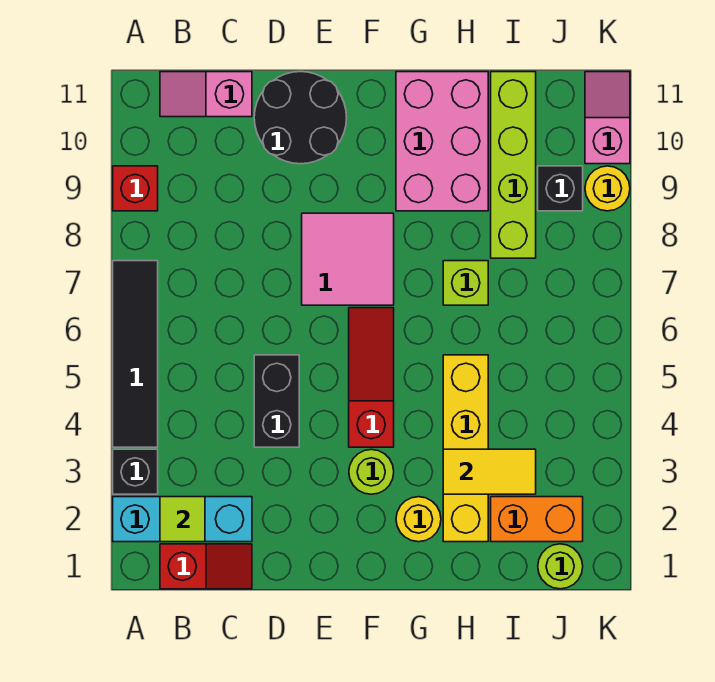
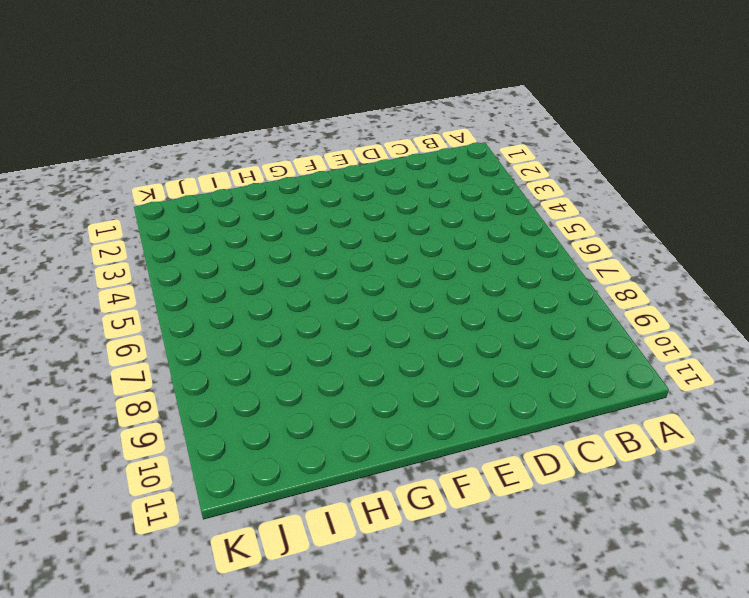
none -> cyan 1x3 brick [113,497,252,542]
none -> black 1x1 brick [113,449,158,494]
none -> black 1x4 tile [113,261,158,447]

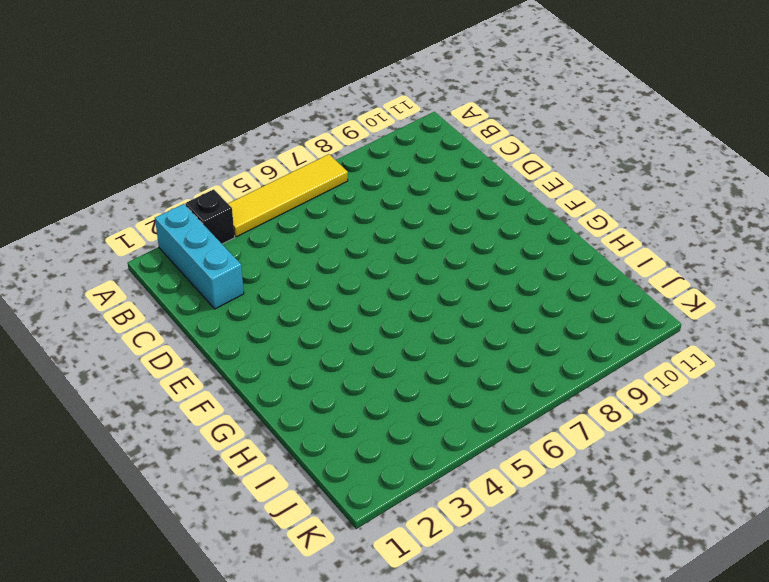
yellow 1x4 tile [228,154,348,237] -> black 1x4 tile [113,261,158,447]
none -> red 1x1 brick [113,166,158,211]
none -> red 1x2 slope [160,544,252,589]
none -> pink 1x2 slope [160,72,252,117]

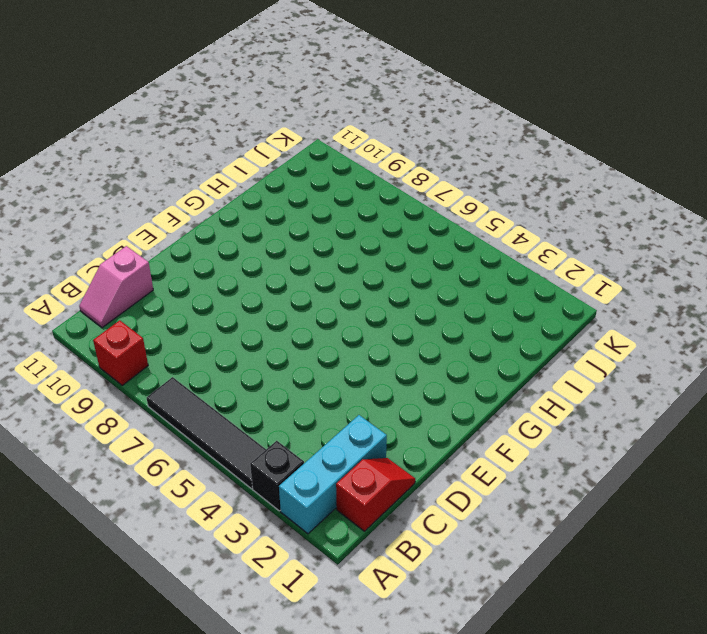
none -> black 1x2 brick [254,355,299,447]
none -> black 2x2 round brick [254,72,347,164]
none -> pink 2x2 tile [302,213,394,305]

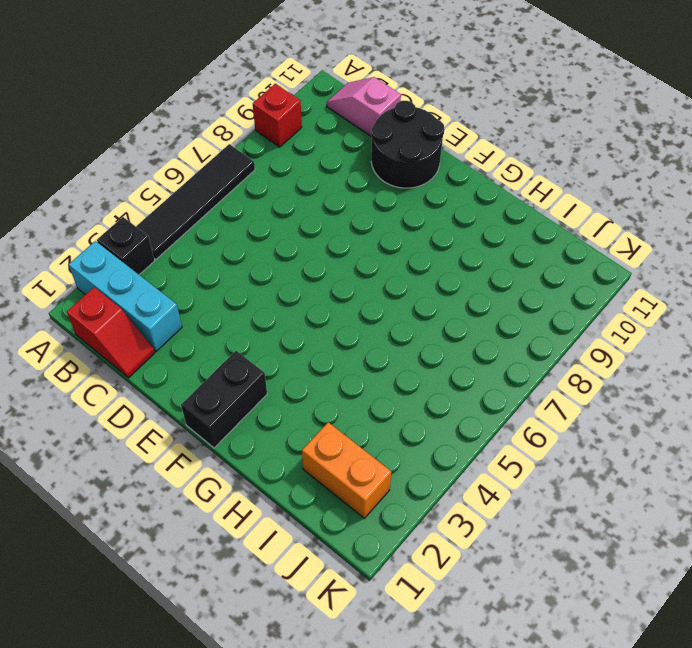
black 1x2 brick [181,351,267,448] -> black 1x2 brick moved to [254,355,299,447]
none -> pink 2x2 tile [302,213,394,305]
none -> lime 1x1 round brick [349,449,394,494]
none -> red 1x3 slope [349,308,394,447]

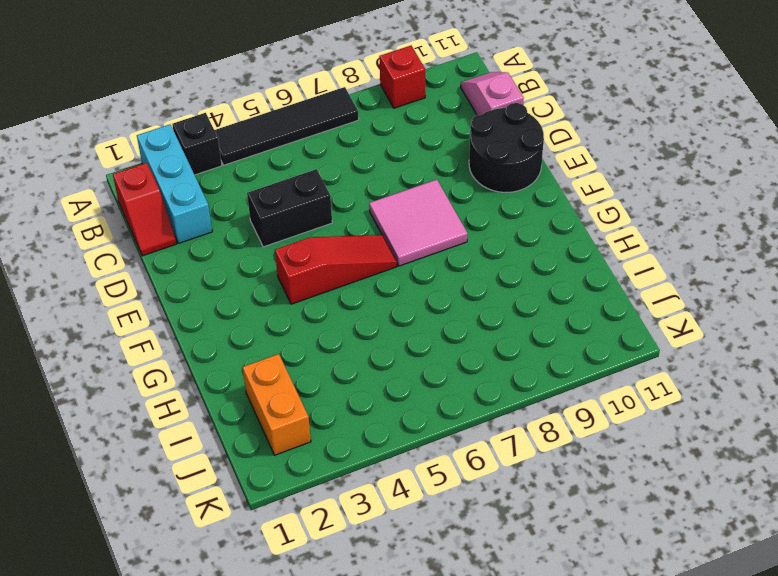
none -> lime 1x1 round brick [349,449,394,494]
none -> yellow 1x1 round brick [396,497,441,542]
none -> pink 2x3 brick [396,72,488,211]

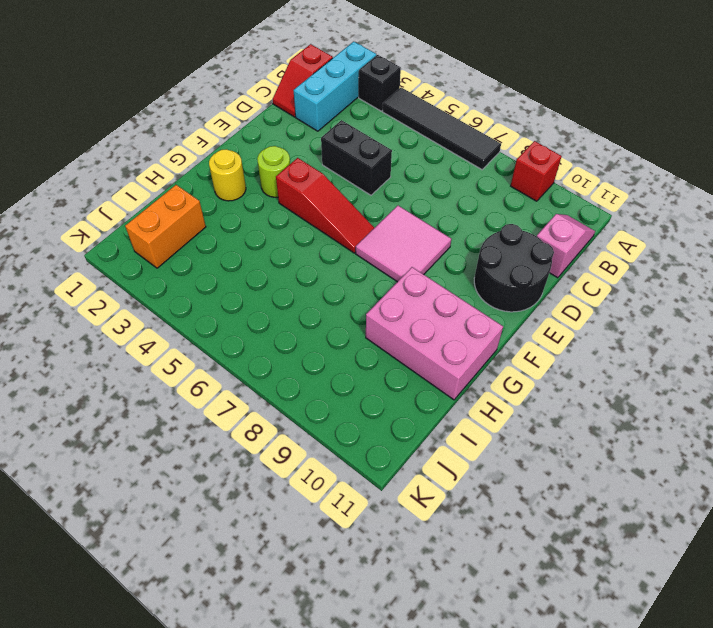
none -> yellow 1x4 brick [443,355,488,542]
none -> lime 1x1 brick [443,261,488,305]
none -> lime 1x4 brick [491,72,536,258]

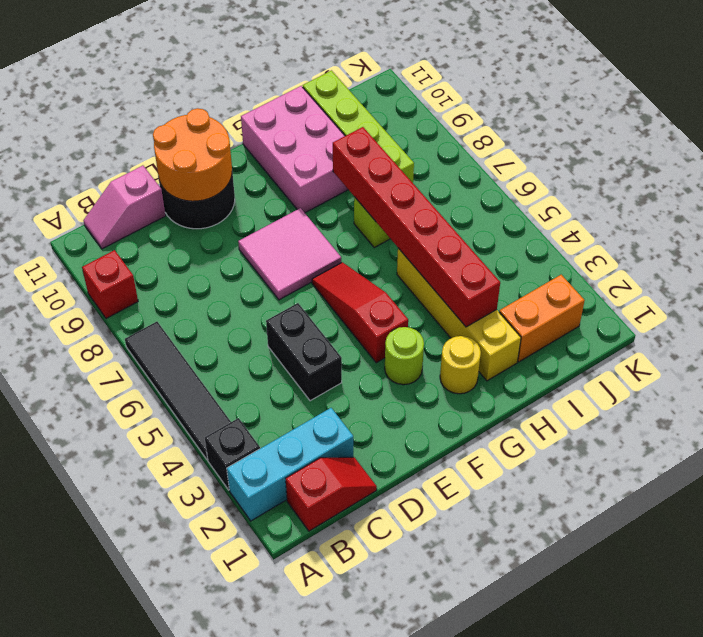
orange 2x2 round brick [153,108,232,201] -> none
red 1x6 brick [333,127,500,327] -> yellow 1x2 tile [443,449,536,494]
none -> lime 1x1 round brick [538,544,583,589]
none -> black 1x1 brick [538,166,583,211]
none -> yellow 1x1 round brick [585,166,630,211]

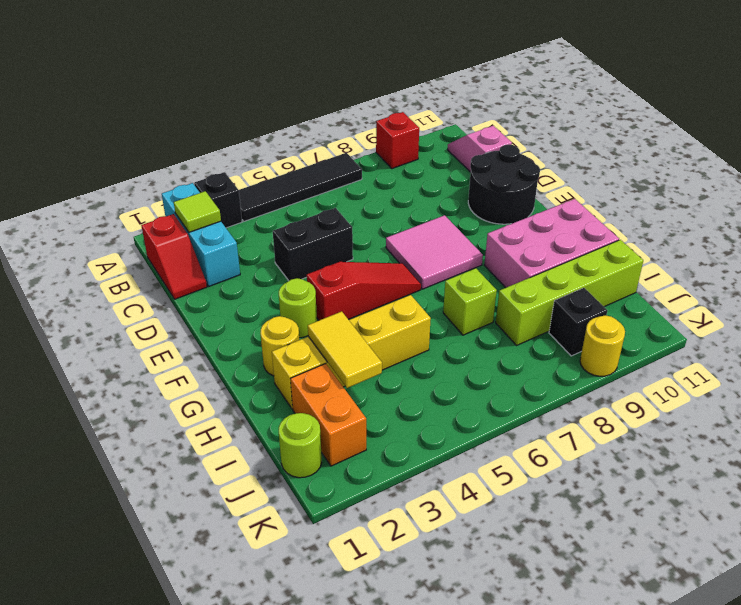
none -> pink 1x2 slope [585,72,630,164]

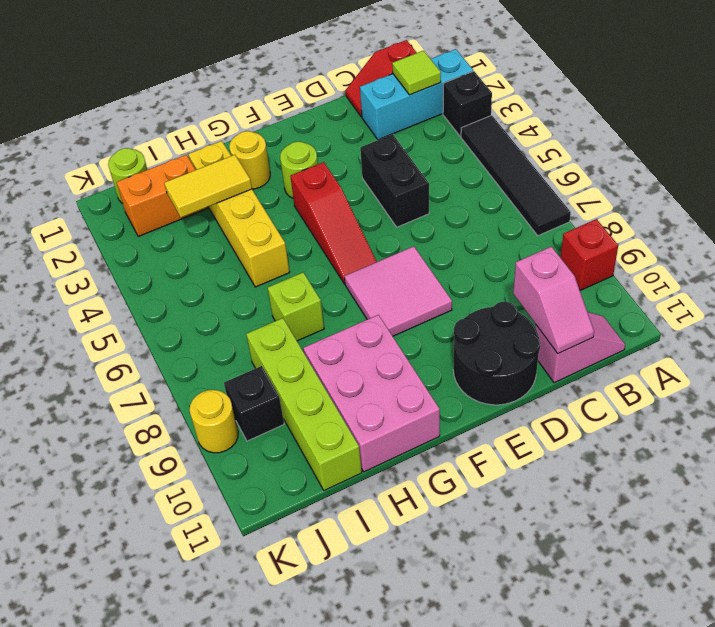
pink 1x2 slope [513,247,594,354] -> pink 1x2 slope moved to [585,72,630,164]

